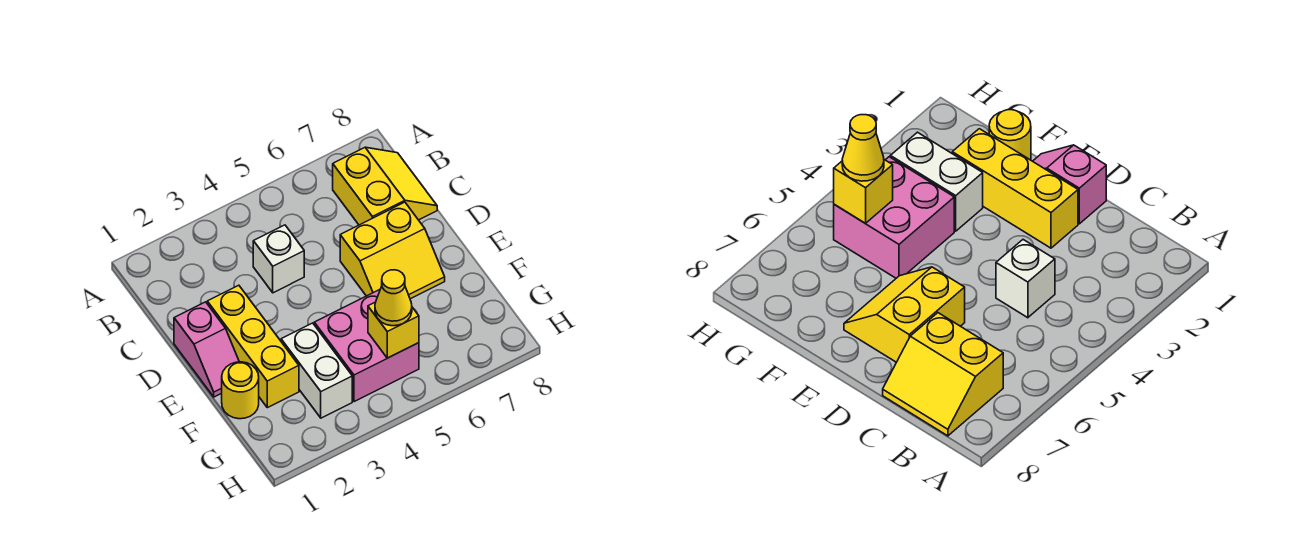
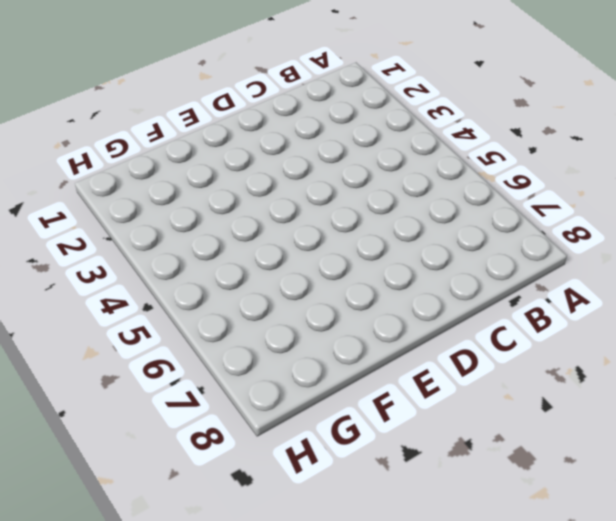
none -> yellow 2x2 slope [333,147,437,225]
none -> white 1x1 brick [253,225,304,293]

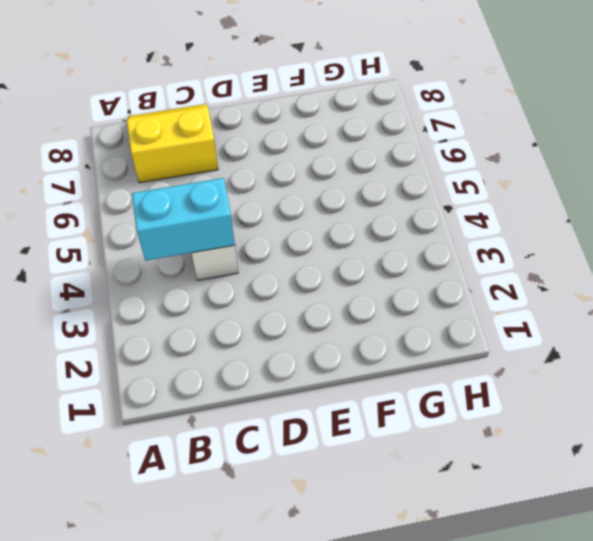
cyan 1x2 brick [132,178,235,260] -> none
none -> pink 1x2 slope [174,302,239,397]
none -> yellow 1x3 brick [207,285,299,408]

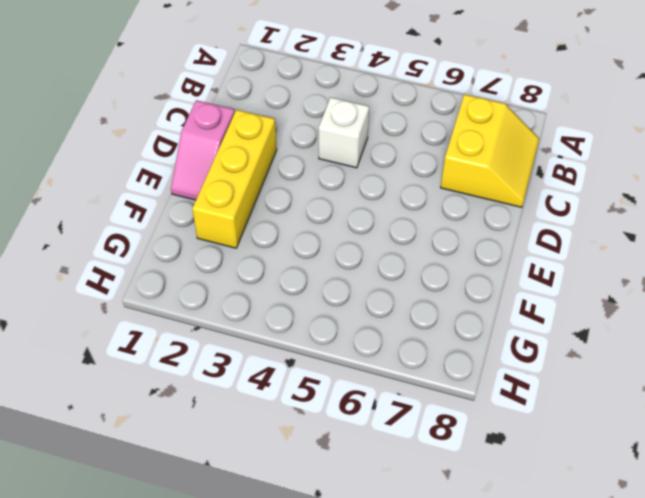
none -> yellow 2x2 slope [340,202,445,299]
none -> yellow 1x1 round brick [222,362,259,419]

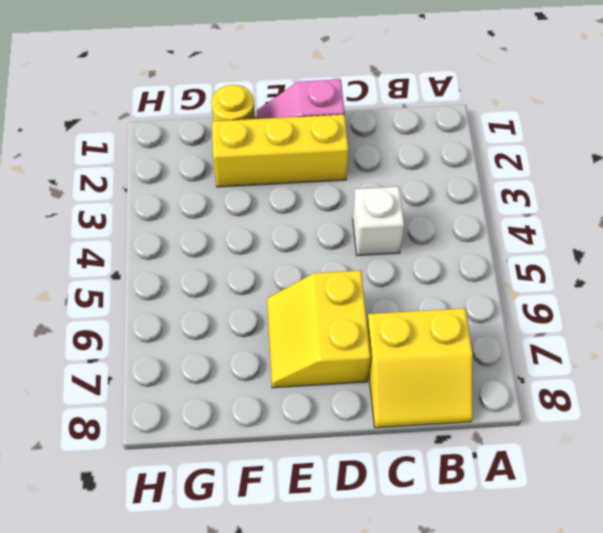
none -> white 1x2 brick [281,323,352,418]
none -> pink 2x2 brick [314,290,419,402]

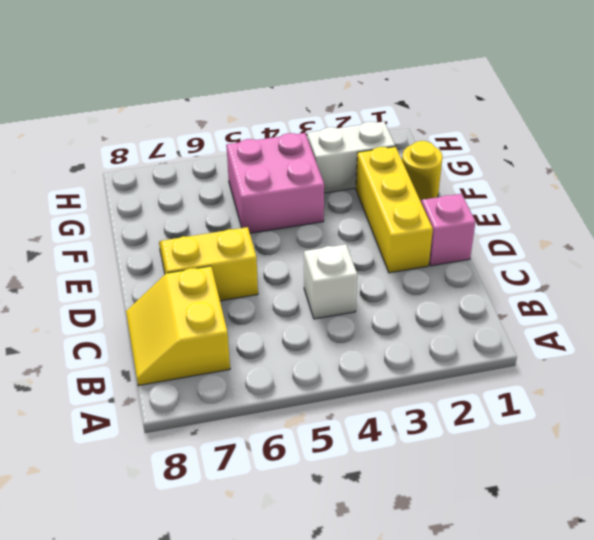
white 1x2 brick [307,122,395,193] -> white 1x2 brick turned to [281,323,352,418]
none -> yellow 1x1 brick [368,302,419,358]
none -> yellow 1x1 cone [375,270,412,326]

